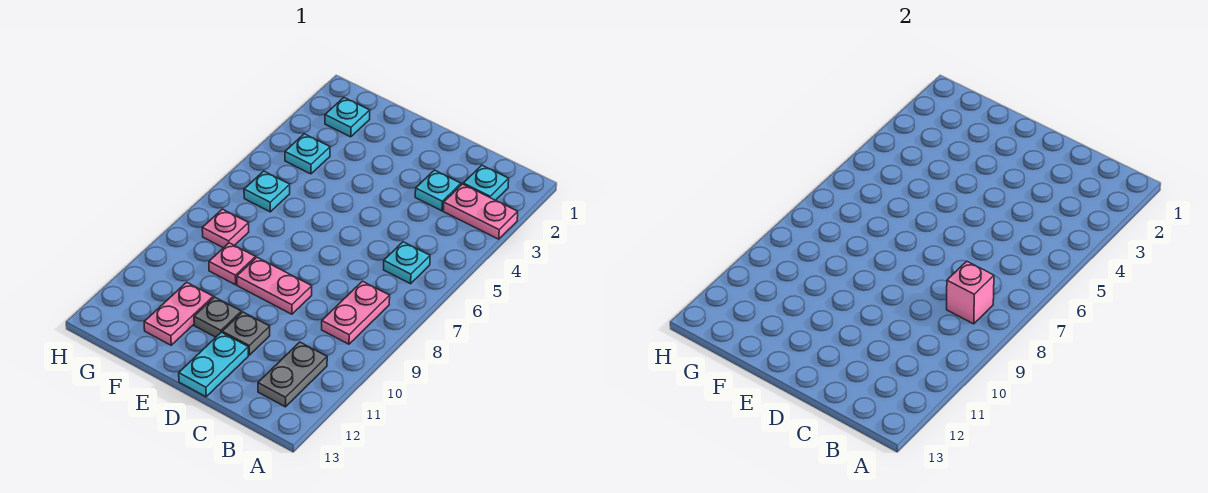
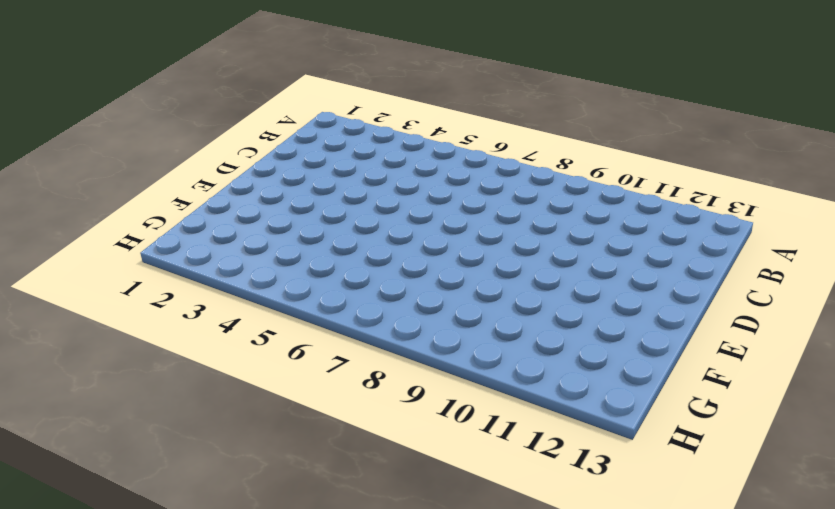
none -> pink 1x2 plate [443,184,518,239]
none -> cyan 1x1 plate [463,165,509,200]
none -> cyan 1x1 plate [384,242,430,284]

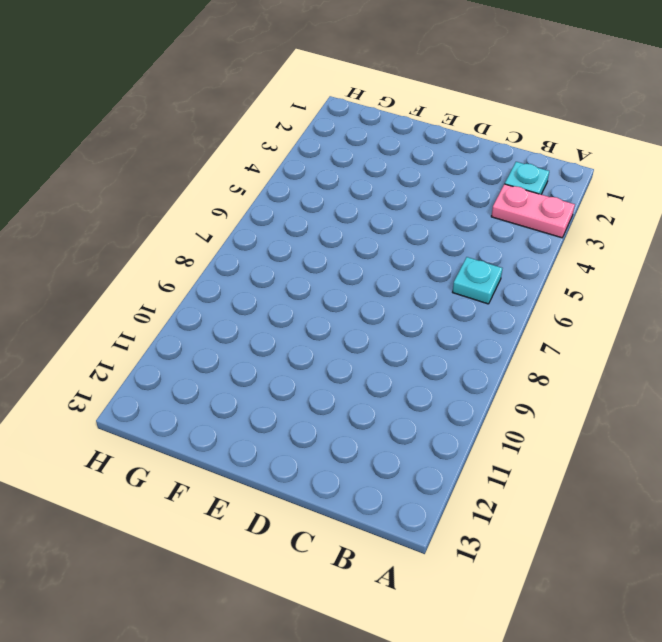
none -> pink 1x2 plate [322,281,390,344]
none -> grey 1x2 plate [258,342,327,407]
none -> cyan 1x1 plate [415,170,461,211]

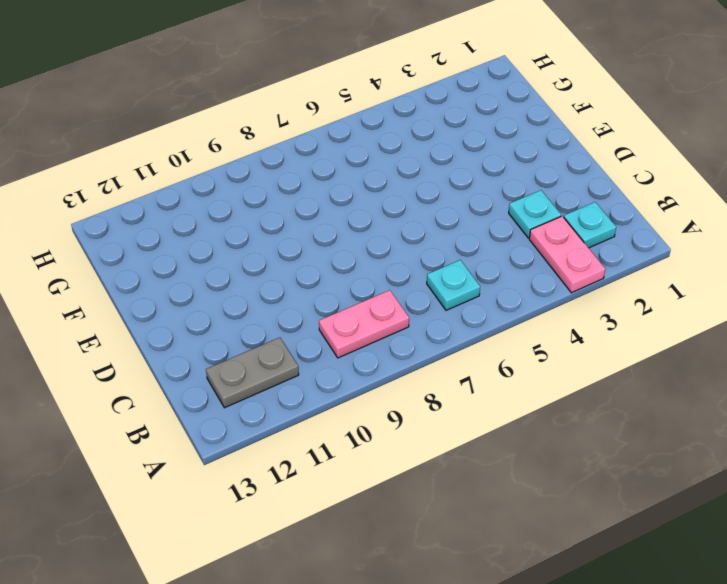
none -> pink 1x2 plate [237,258,312,314]
none -> grey 1x1 plate [222,312,270,355]
none -> cyan 1x2 plate [179,332,248,397]

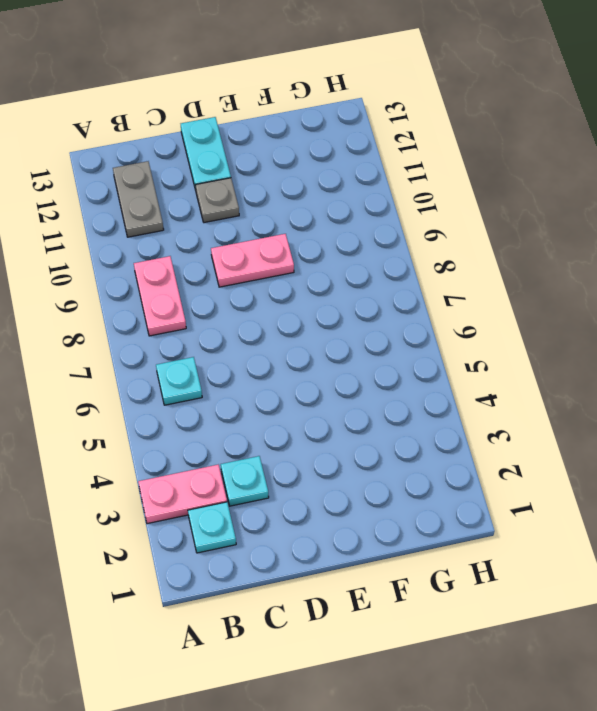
none -> grey 1x1 plate [194,297,241,337]
none -> pink 1x1 plate [209,243,256,285]
none -> pink 1x2 plate [144,282,213,345]

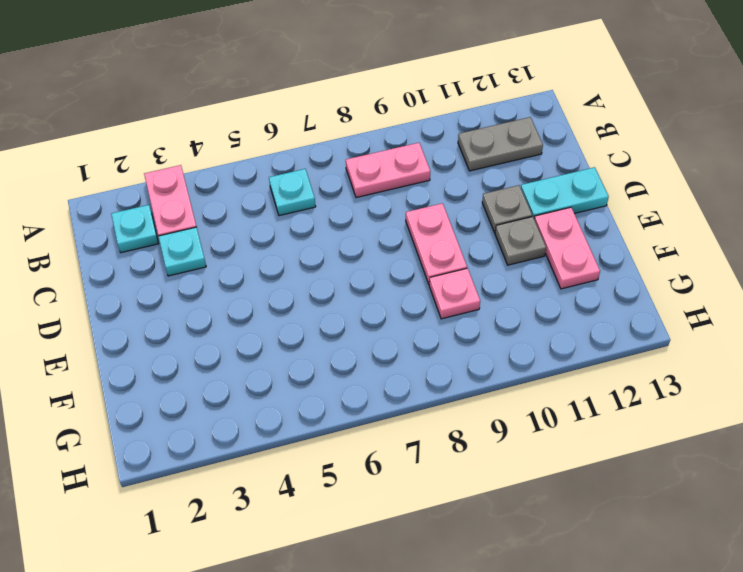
pink 1x2 plate [534,207,600,289] -> pink 1x2 plate turned to [144,282,213,345]
none -> cyan 1x1 plate [325,98,370,137]
none -> cyan 1x1 plate [285,134,330,174]
none -> cyan 1x1 plate [244,171,290,212]

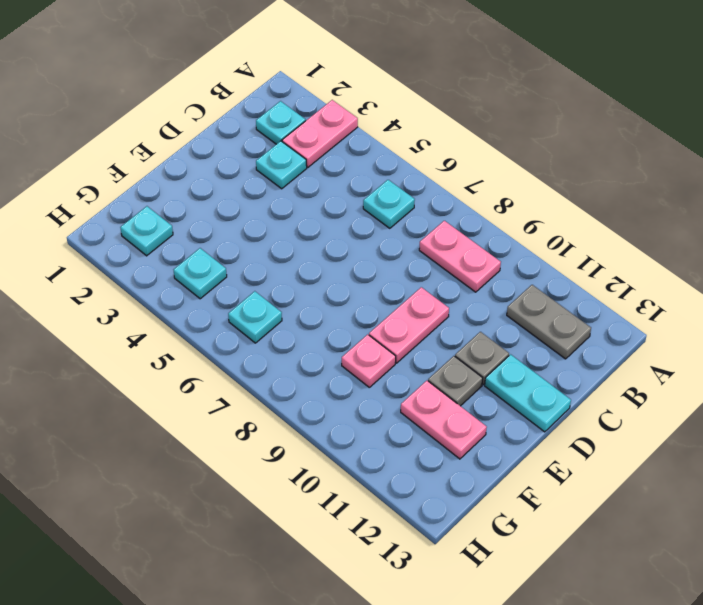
none -> pink 1x1 plate [202,209,249,248]
none -> pink 1x1 brick [947,261,994,324]

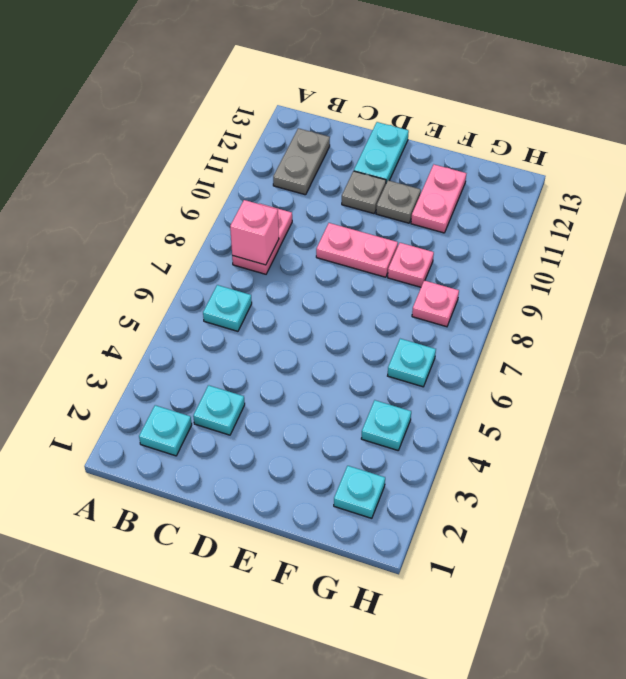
none -> pink 1x2 plate [443,184,518,239]

